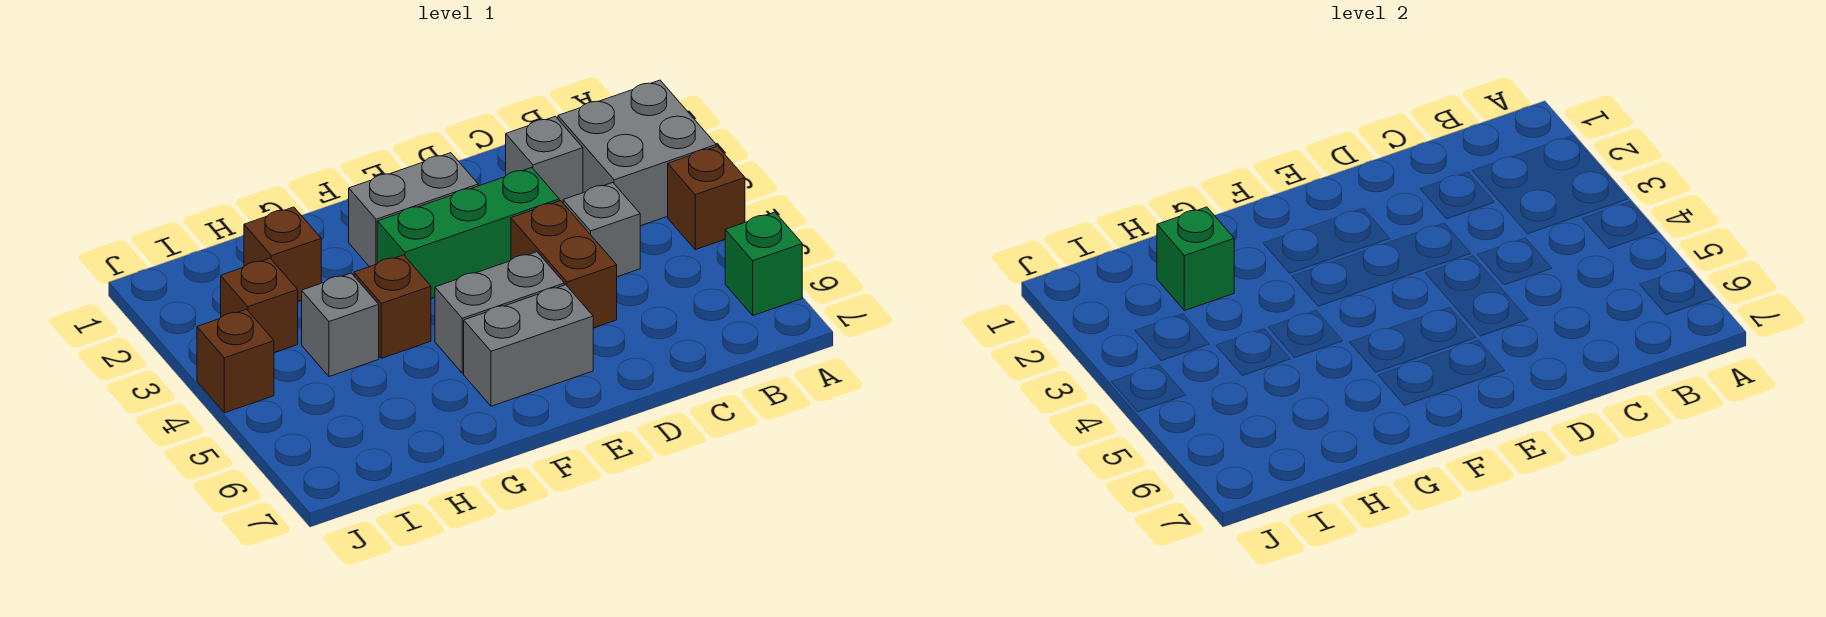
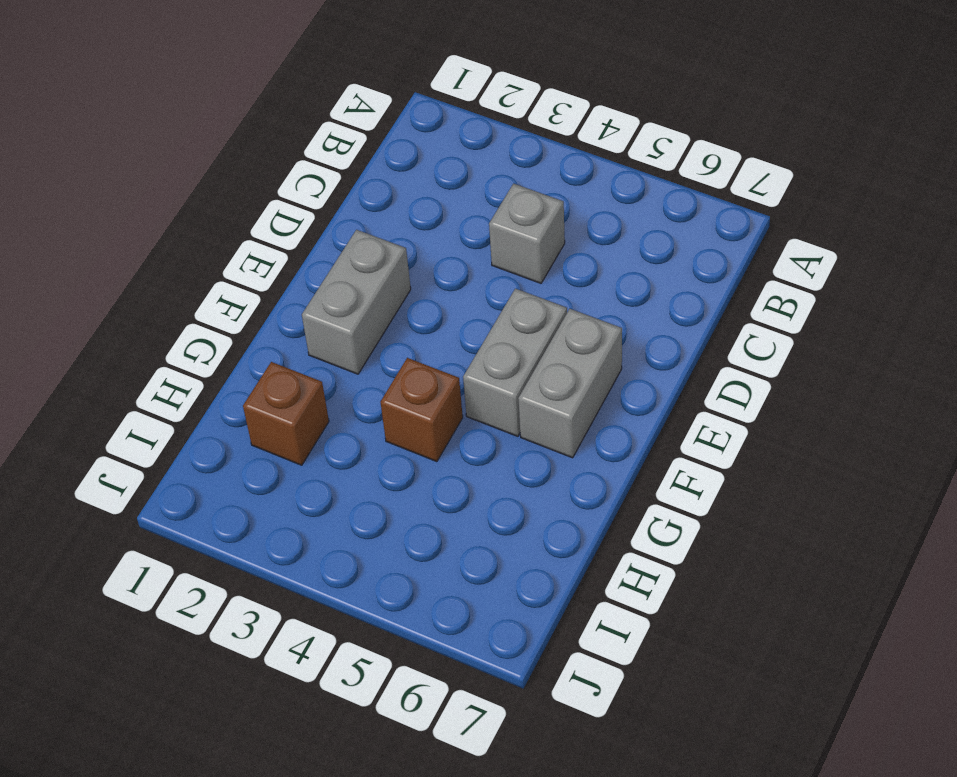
none -> grey 2x2 brick [558,80,716,226]
none -> brown 1x1 brick [668,146,745,250]
none -> green 1x1 brick [725,212,802,316]

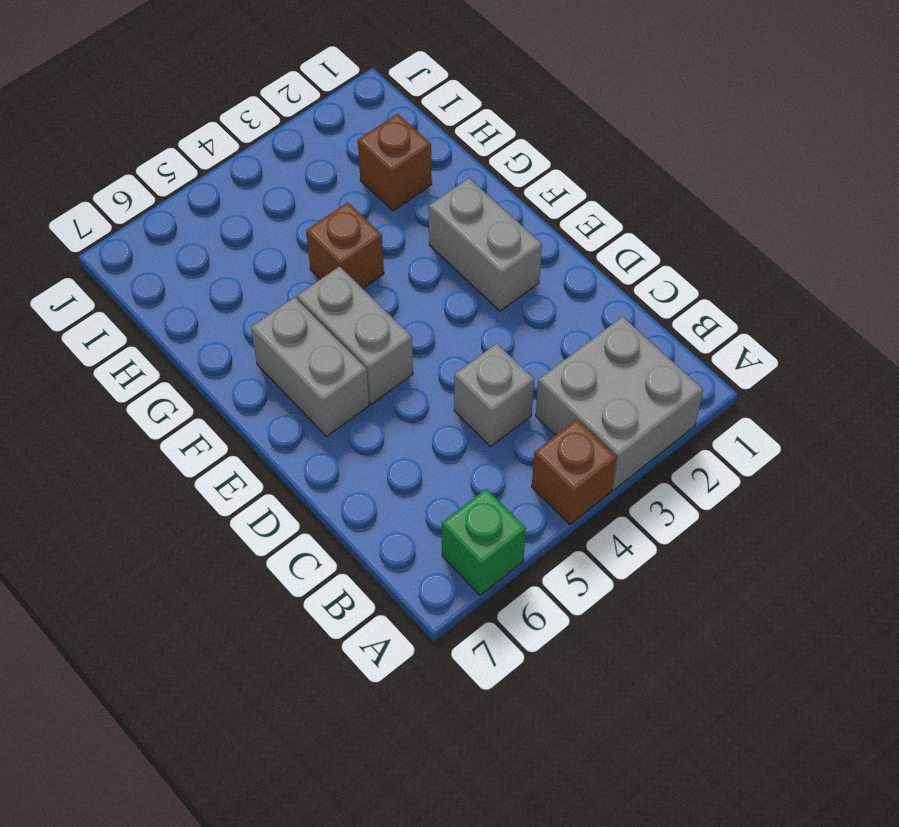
none -> grey 1x1 brick [506,116,583,203]
none -> green 1x3 brick [377,168,559,298]
none -> brown 1x2 brick [511,201,617,328]

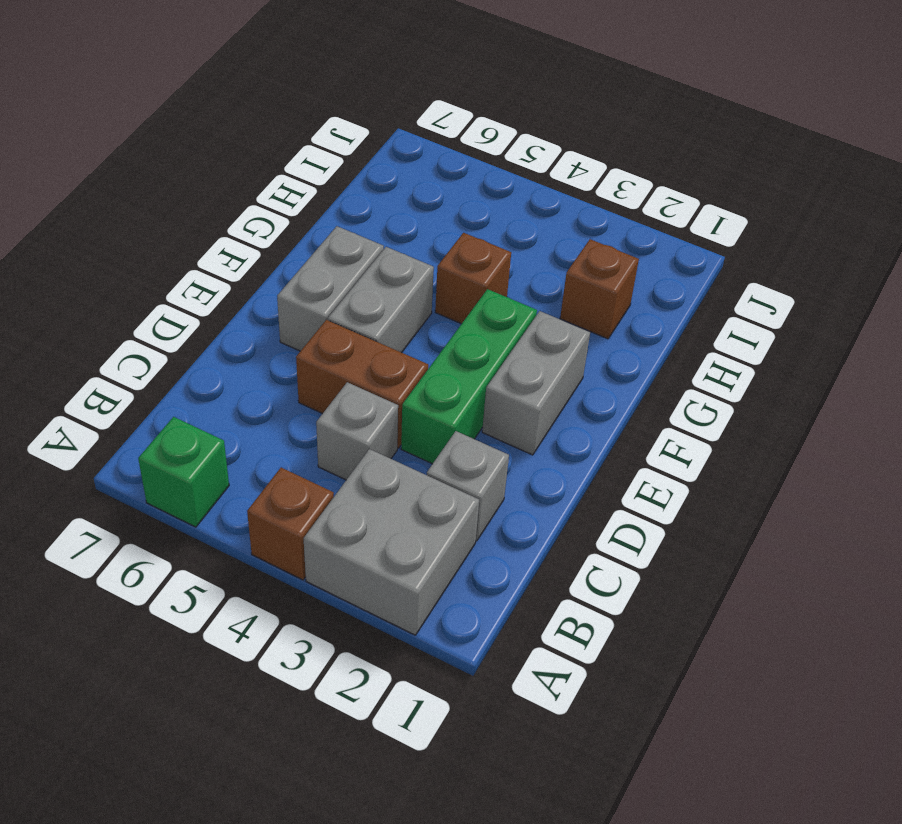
none -> grey 1x1 brick [302,273,379,377]
none -> brown 1x1 brick [221,258,298,353]
none -> brown 1x1 brick [197,309,274,413]

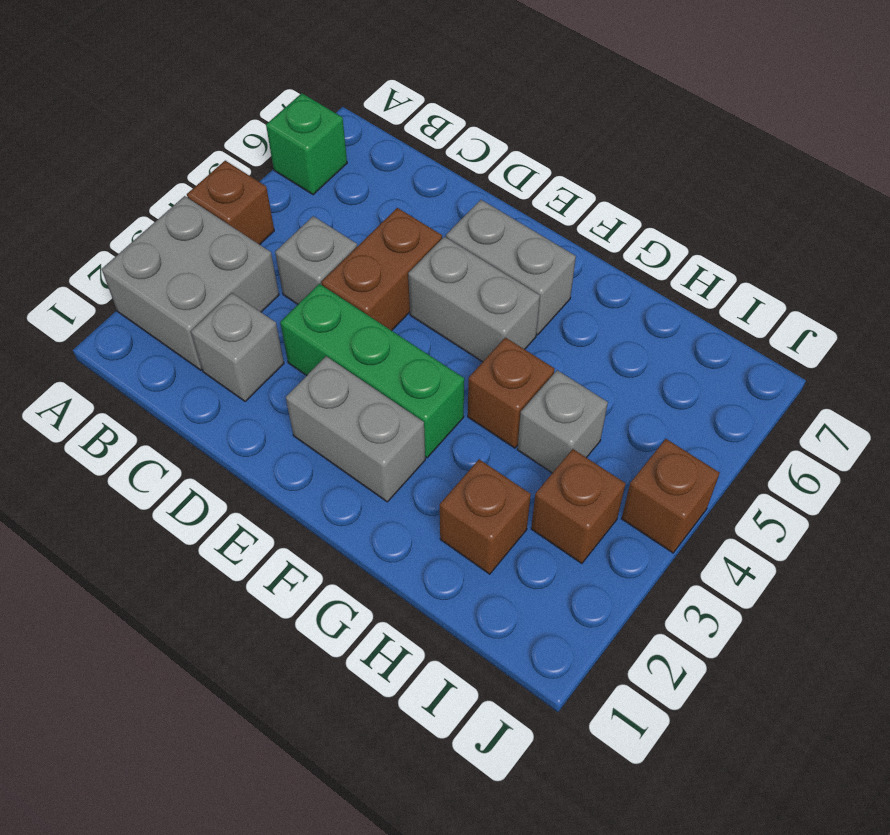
none -> green 1x1 brick [1157,207,1234,311]

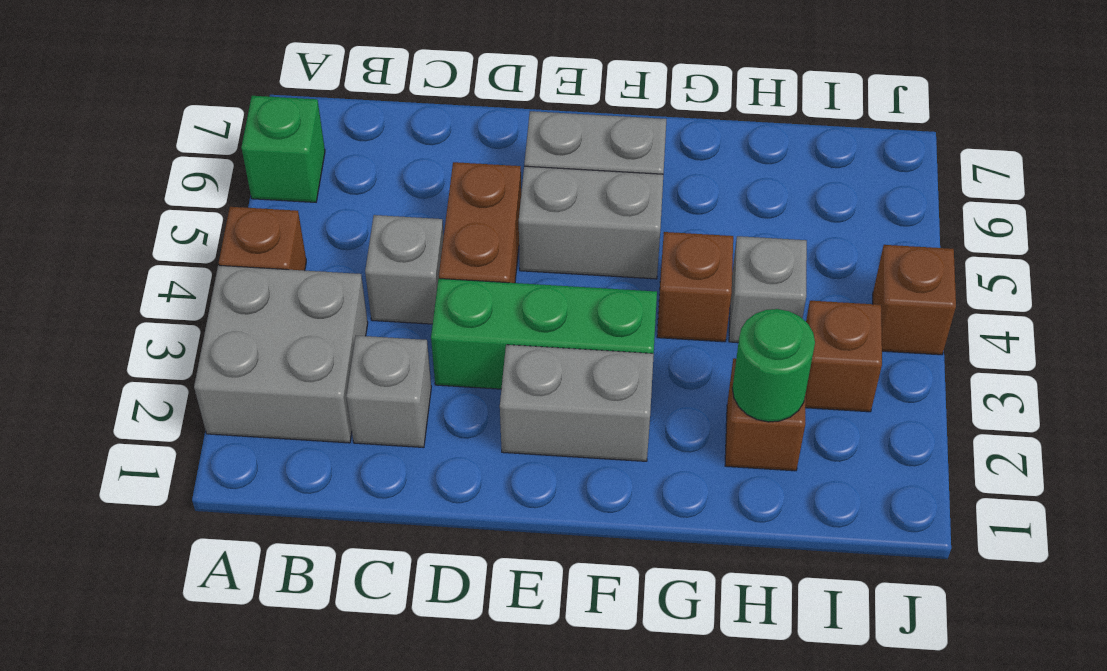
green 1x1 round brick [732,309,815,422] -> green 1x1 brick [1157,207,1234,311]

